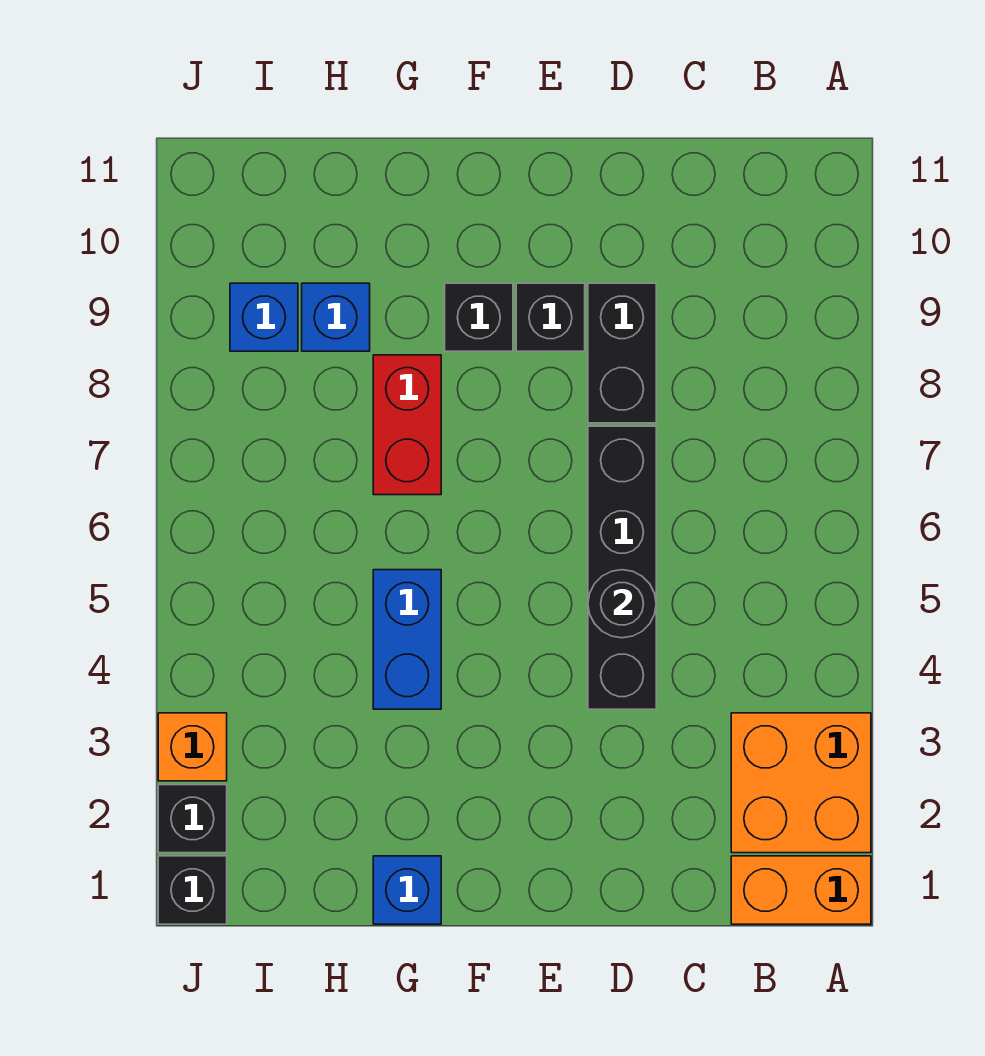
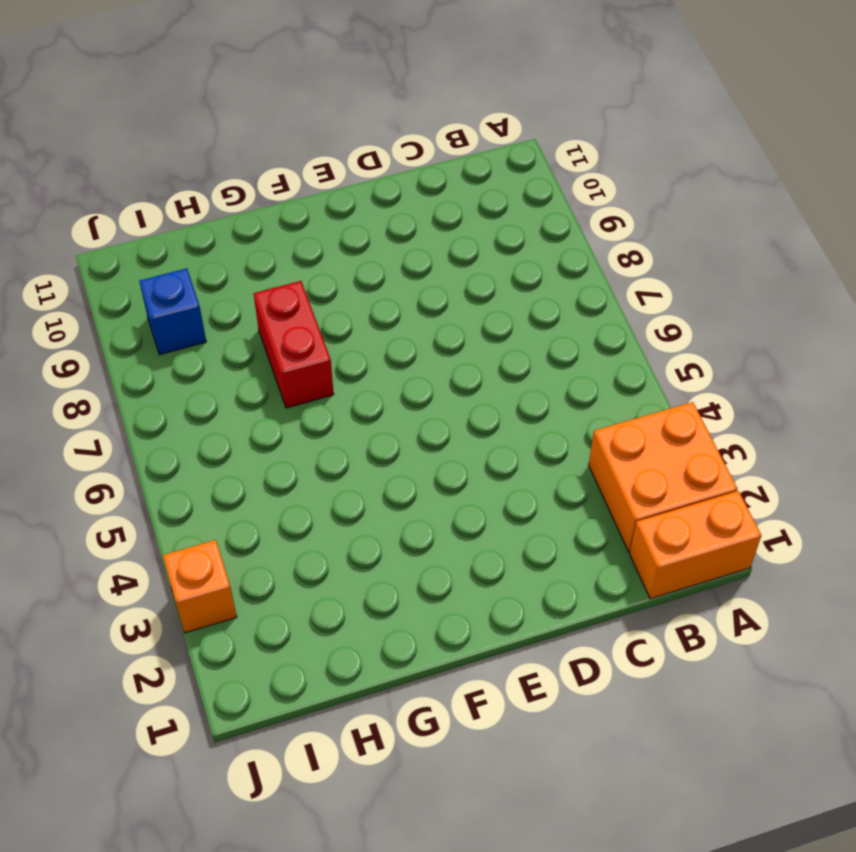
none -> black 1x4 brick [588,426,656,709]
none -> black 1x2 brick [588,283,656,423]
none -> black 1x1 brick [516,283,585,351]

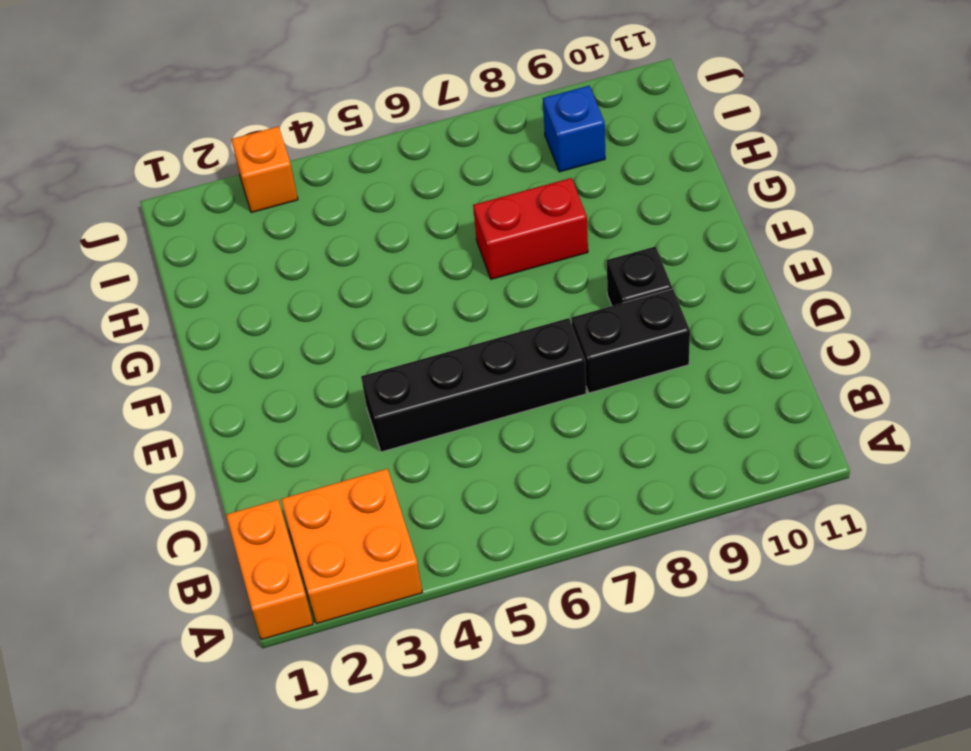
none -> black 1x1 brick [445,283,513,351]
none -> blue 1x1 brick [373,856,441,924]
none -> blue 1x2 brick [373,570,441,709]

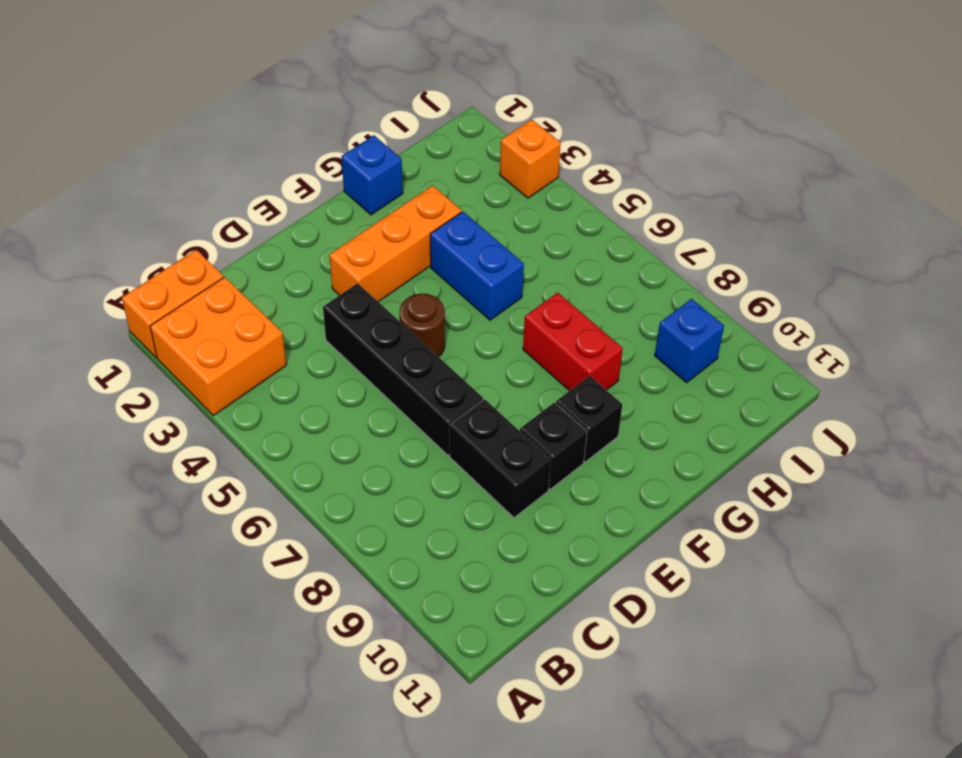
orange 1x3 brick [329,186,461,302] -> none
brown 1x1 round brick [399,294,445,357] -> none
none -> blue 1x1 brick [302,283,370,351]
none -> black 1x1 brick [158,856,227,924]
none -> black 1x1 brick [158,785,227,853]

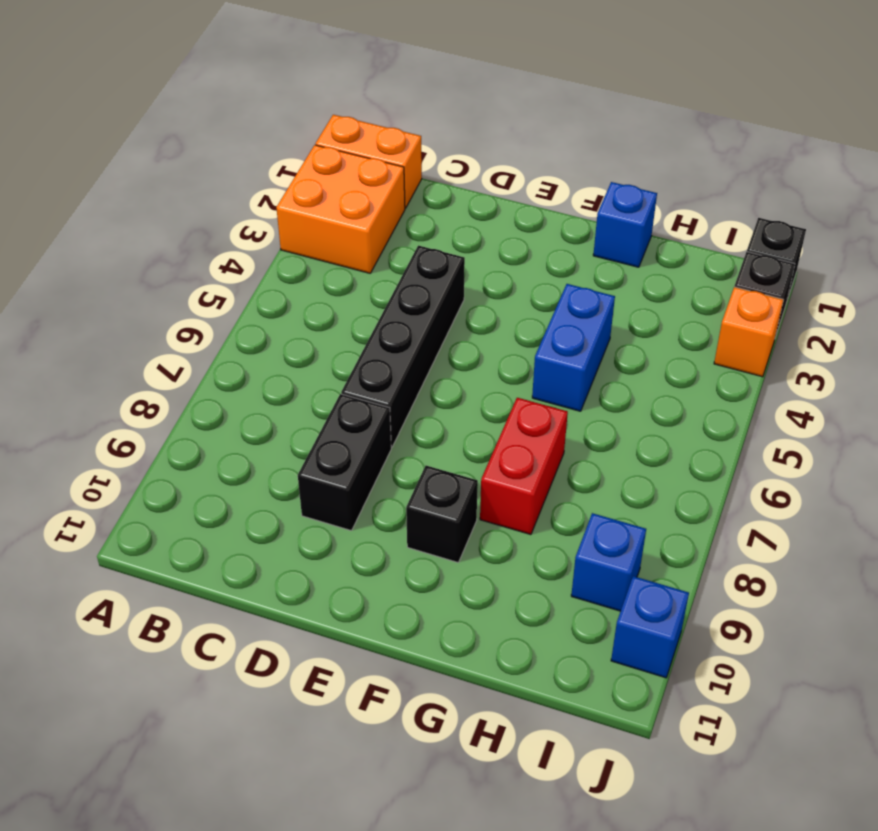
blue 1x1 brick [611,576,689,678] -> blue 1x1 brick moved to [302,283,370,351]
none -> black 1x1 brick [516,283,585,351]
none -> black 1x1 round brick [588,570,656,638]

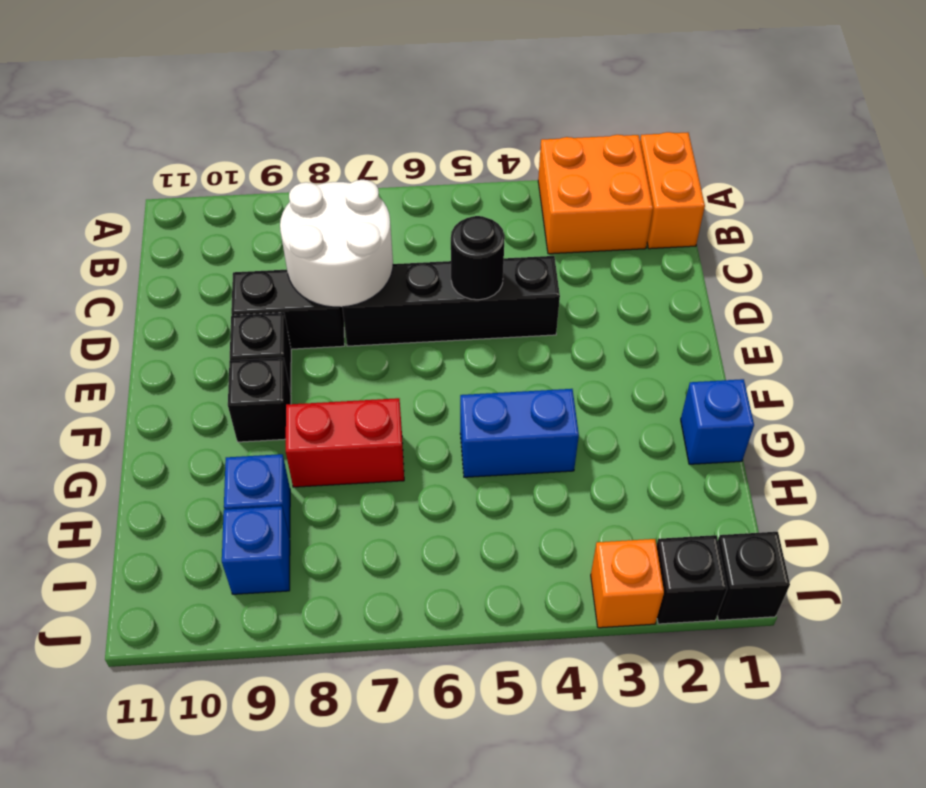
white 2x2 round brick [280,180,393,307] -> none

